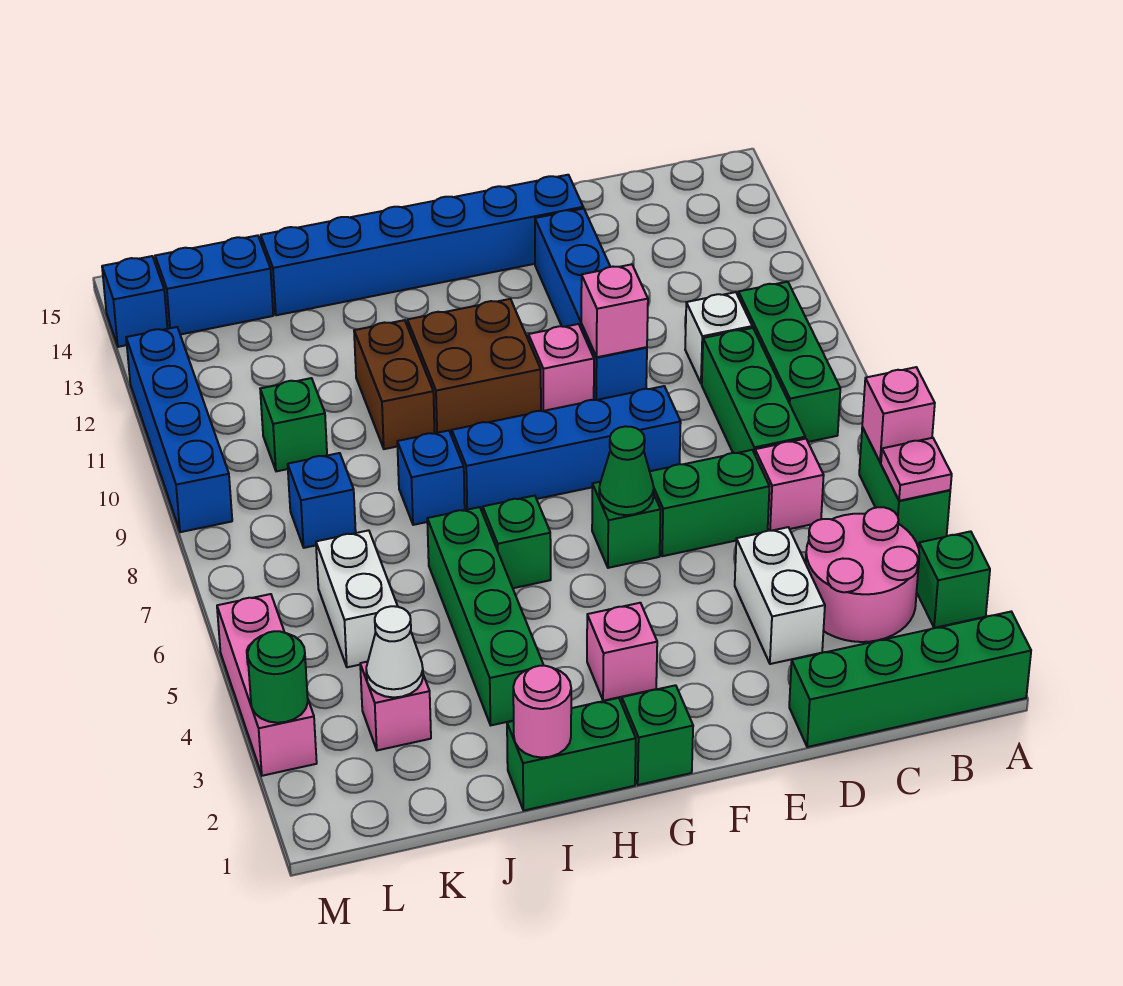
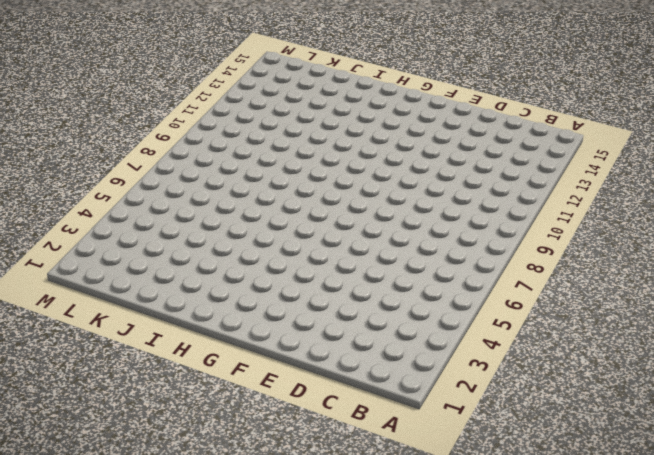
none -> green 1x4 brick [789,612,1031,747]
none -> green 1x1 brick [917,531,990,628]
none -> green 1x2 brick [859,427,950,544]
none -> pink 2x2 round brick [806,507,919,642]

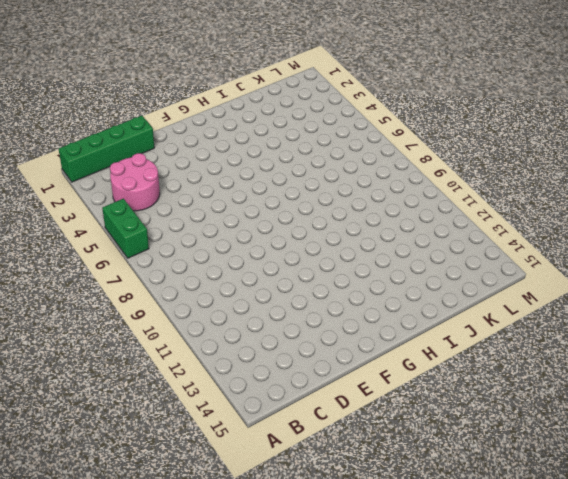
none -> green 1x1 brick [917,531,990,628]
none -> green 1x3 brick [738,282,840,442]
none -> pink 1x1 brick [755,439,824,531]
none -> green 1x3 brick [702,328,805,454]

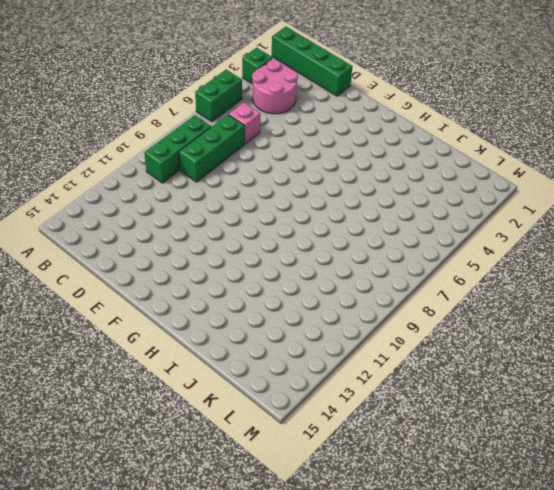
none -> white 1x1 brick [685,292,752,384]
none -> white 1x2 brick [735,527,825,664]
none -> green 1x2 brick [650,450,770,556]
none -> blue 1x4 brick [452,386,681,511]

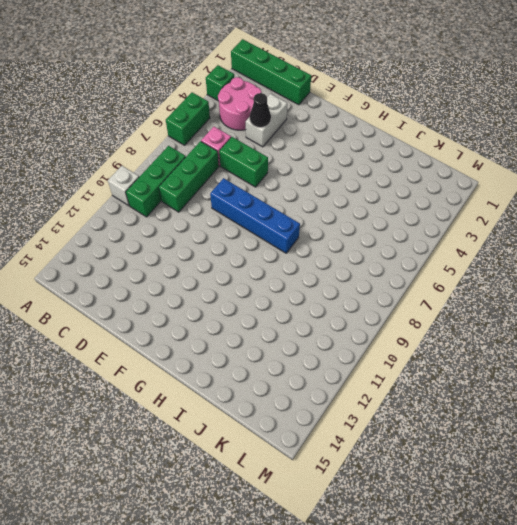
white 1x1 brick [108,166,139,206] -> white 1x1 brick moved to [685,292,752,384]
black 1x1 cone [250,93,271,127] -> none
none -> blue 1x4 brick [535,208,647,400]
none -> blue 1x6 brick [261,175,583,315]
none -> green 1x1 brick [592,482,661,568]
none -> pink 1x1 brick [528,324,594,411]

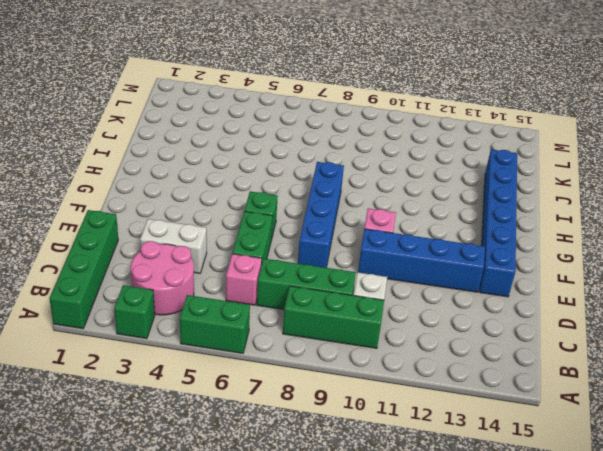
none -> green 1x1 brick [622,685,693,785]
none -> pink 1x1 brick [587,603,657,701]
none -> brown 2x2 brick [407,299,541,435]
none -> green 1x2 brick [507,698,636,810]

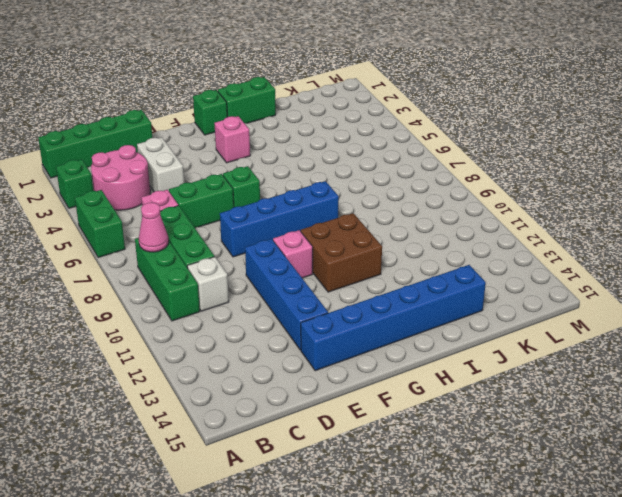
pink 1x1 cone [139,203,169,252] -> none
none -> green 1x1 brick [483,496,551,588]
none -> green 1x4 brick [427,507,544,725]
none -> blue 1x1 brick [397,431,465,525]
none -> brown 1x2 brick [354,320,435,449]

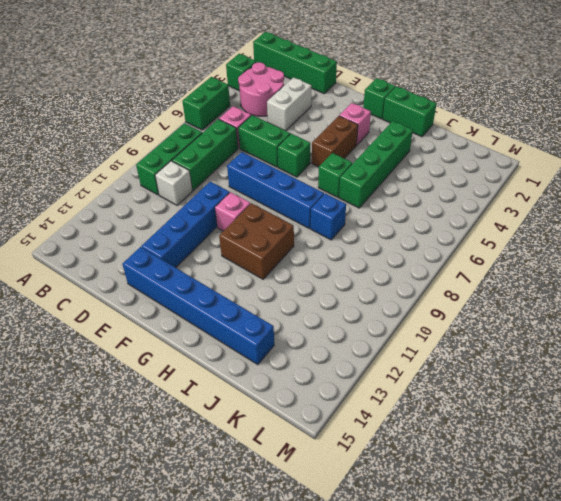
brown 1x2 brick [312,116,358,167] -> brown 1x2 brick moved to [354,320,435,449]
none -> pink 1x1 brick [360,662,431,750]
none -> white 1x2 brick [316,530,398,667]
none -> blue 1x1 brick [288,453,356,548]
none -> green 1x1 brick [260,378,327,471]

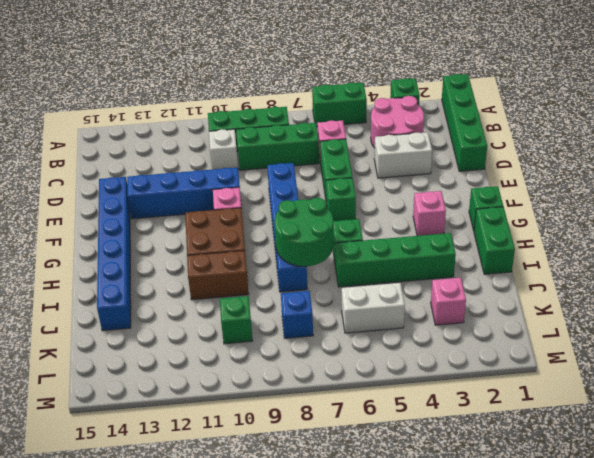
green 2x2 round brick [274,198,334,267] -> none
none -> blue 1x2 brick [155,235,273,335]
none -> pink 1x3 brick [217,594,317,776]
none -> blue 1x4 brick [126,327,232,532]
none -> blue 1x1 brick [102,256,168,347]

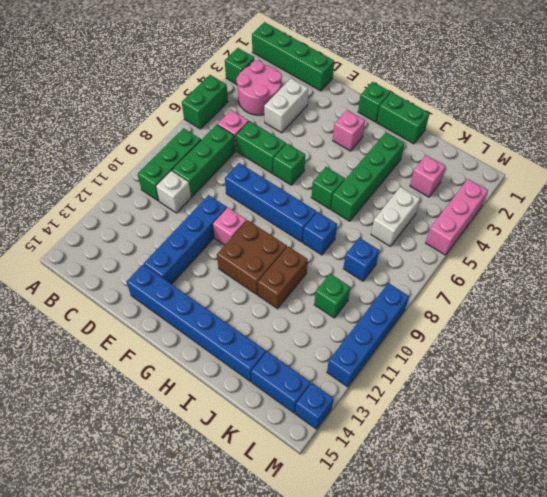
none -> pink 1x1 plate [881,438,952,501]
none -> pink 1x1 brick [862,367,935,462]
none -> pink 1x1 brick [581,264,648,357]
none -> green 1x1 cone [599,426,654,515]

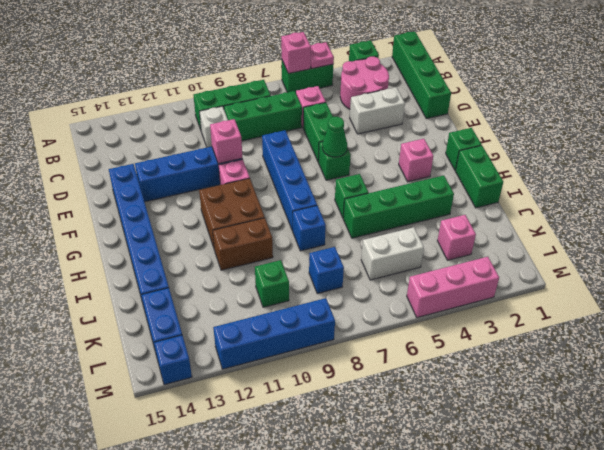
none -> pink 1x1 round brick [513,666,571,758]
none -> white 1x1 cone [366,606,423,697]
none -> green 1x1 round brick [248,631,308,723]

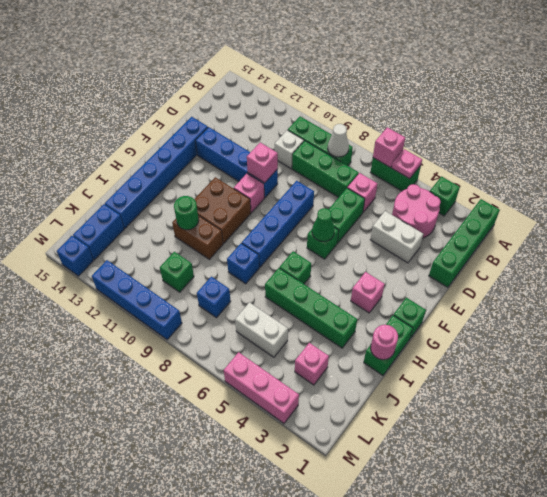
white 1x1 cone [328,124,349,157] -> white 1x1 cone moved to [366,606,423,697]
green 1x1 round brick [174,196,199,230] -> green 1x1 round brick moved to [248,631,308,723]

